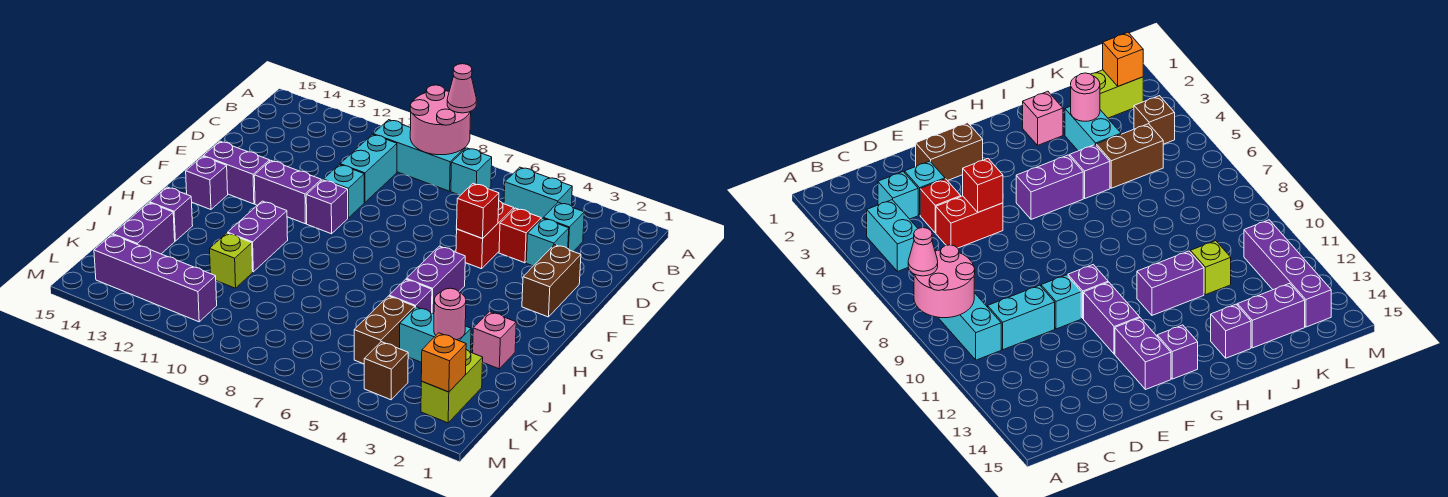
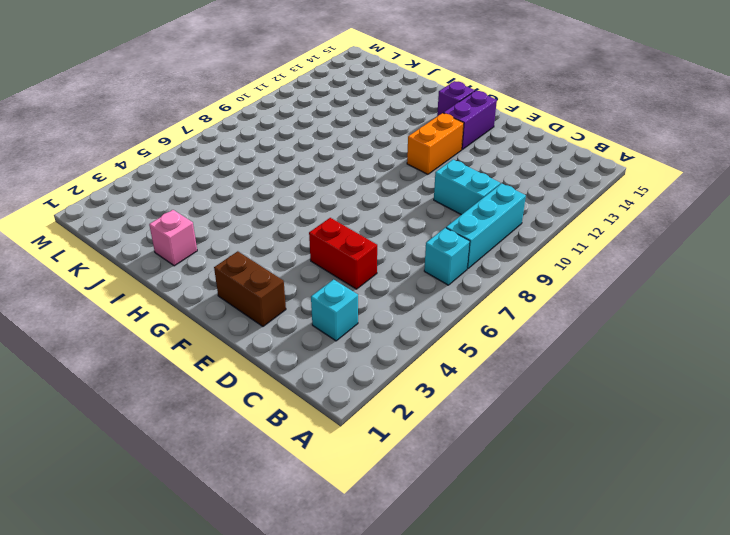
orange 1x2 brick [407,113,464,174] -> purple 1x2 brick [254,161,321,224]
none -> cyan 1x2 brick [504,167,572,219]
none -> cyan 1x1 brick [526,218,569,266]
none -> red 1x1 brick [499,208,541,263]
none -> cyan 1x1 brick [323,165,364,218]

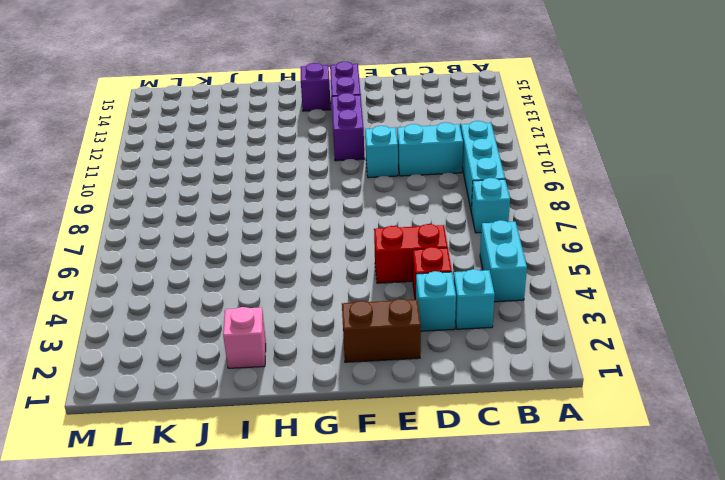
none -> purple 1x1 brick [306,180,348,234]
none -> purple 1x2 brick [406,246,465,314]
none -> purple 1x2 brick [228,201,288,272]
none -> purple 1x1 brick [389,279,432,313]

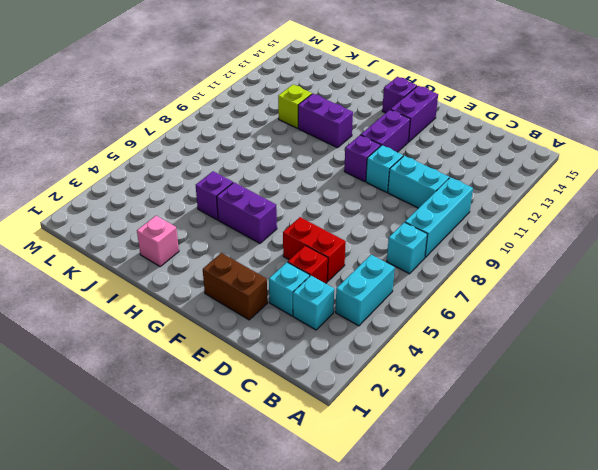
none -> purple 1x1 brick [150,187,193,241]
none -> cyan 1x2 brick [400,307,471,362]
none -> brown 1x2 brick [354,296,415,364]
none -> purple 1x2 brick [113,203,175,254]

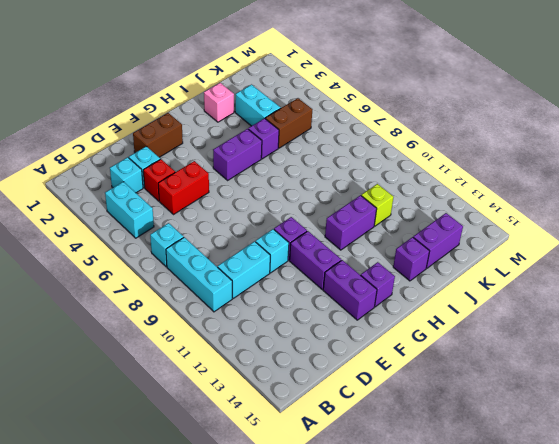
none -> lime 1x2 brick [421,350,483,423]
none -> brown 1x1 brick [364,342,409,400]
none -> purple 1x4 brick [94,235,217,322]
none -> pink 2x2 round brick [410,85,471,155]

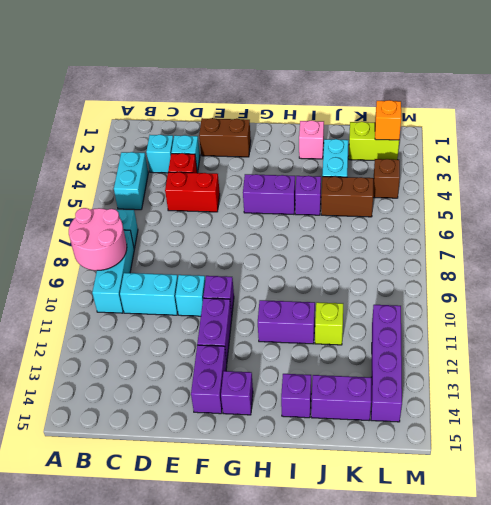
none -> red 1x1 brick [457,183,499,239]
none -> pink 1x1 round brick [434,288,466,340]
none -> pink 1x1 cone [447,64,477,113]

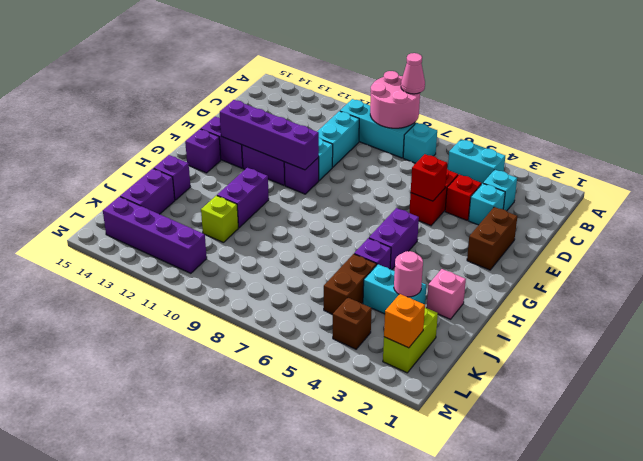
purple 1x4 brick [220,100,319,170] -> none

